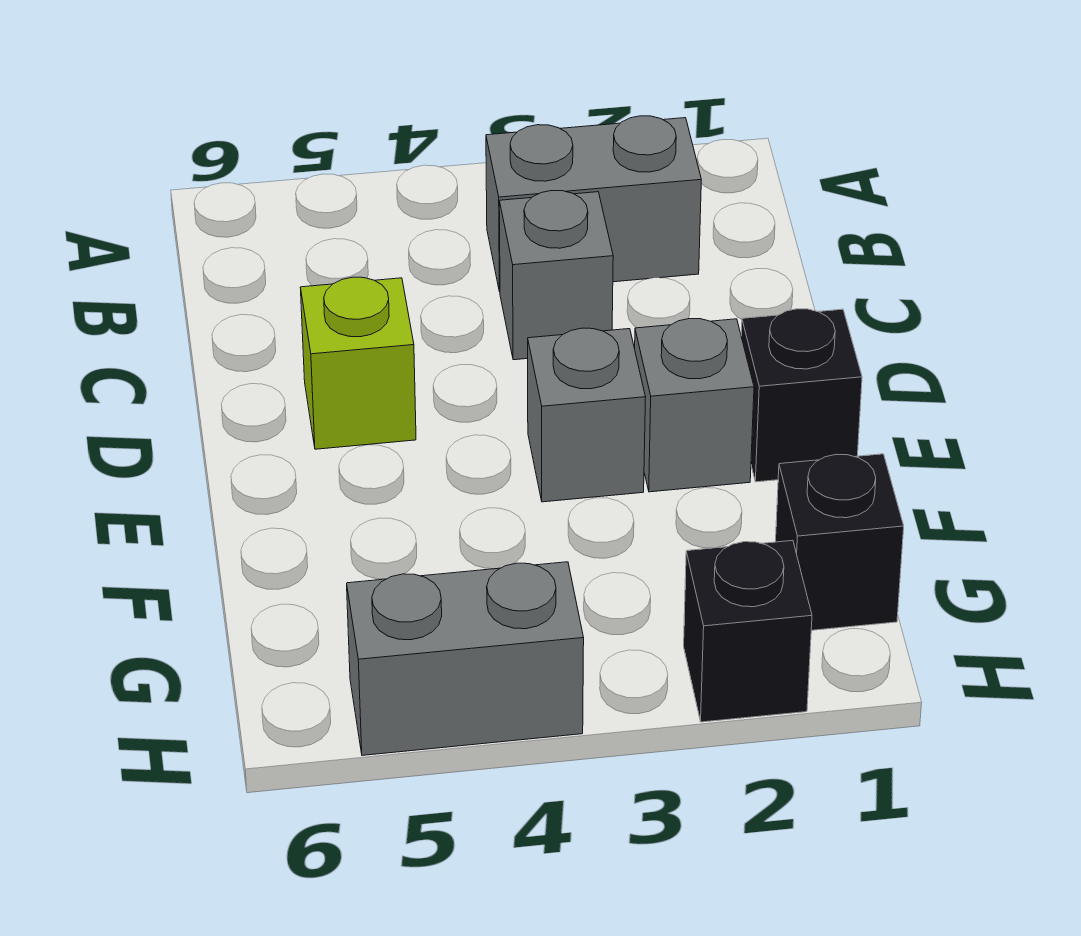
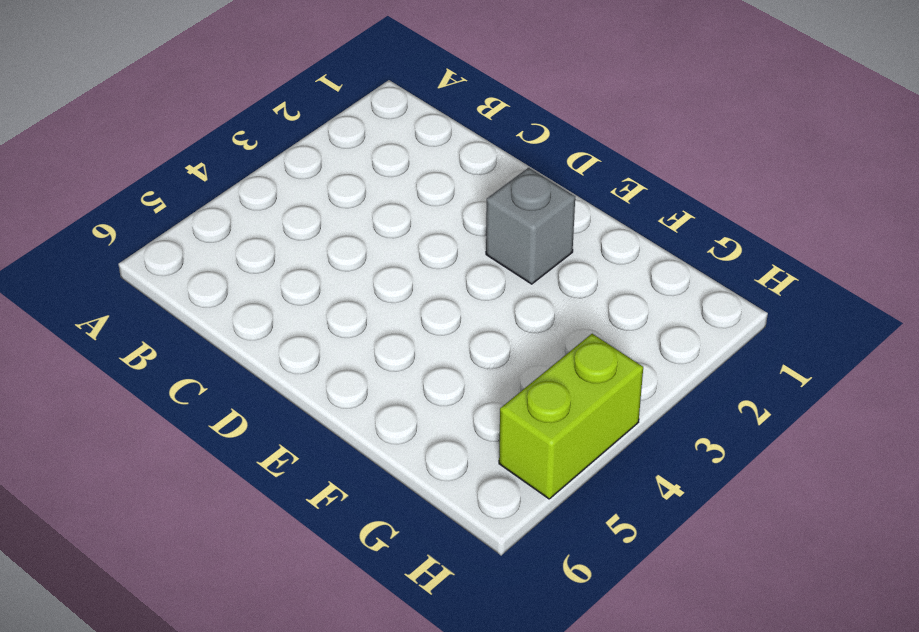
lime 1x2 brick [499,334,643,499] -> grey 1x2 brick [347,562,584,755]
none -> grey 1x2 brick [486,116,701,292]
none -> grey 1x1 brick [499,191,613,360]

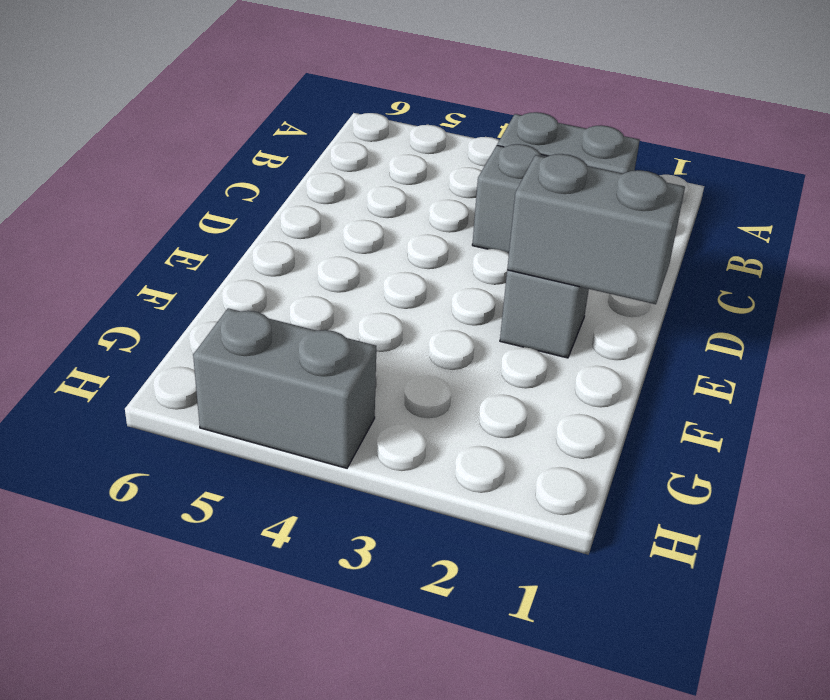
grey 1x2 brick [507,154,685,304] -> none
none -> lime 1x1 brick [300,277,416,449]
none -> black 1x1 brick [741,309,862,482]

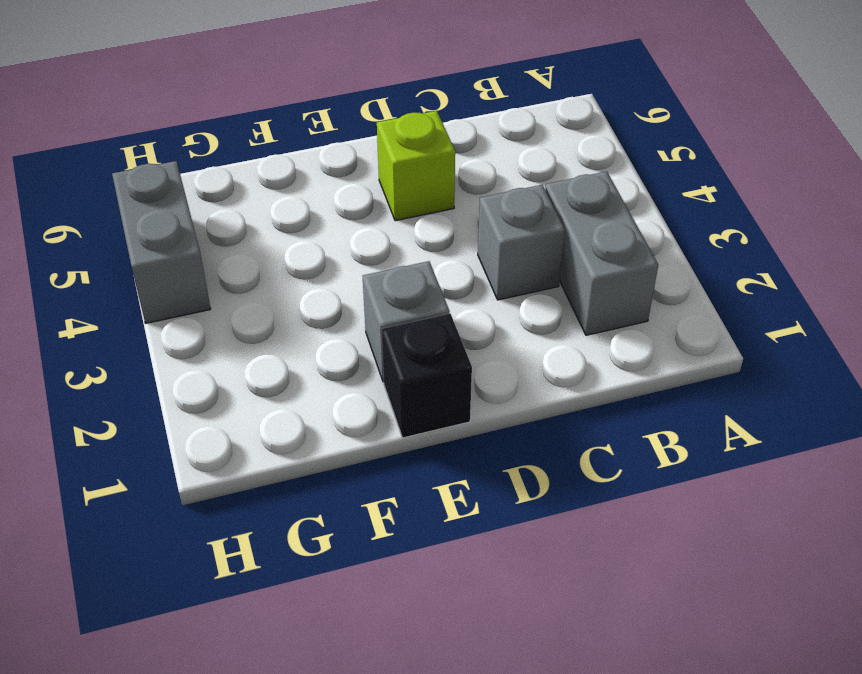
none -> grey 1x1 brick [528,328,646,502]
none -> black 1x1 brick [776,454,904,630]

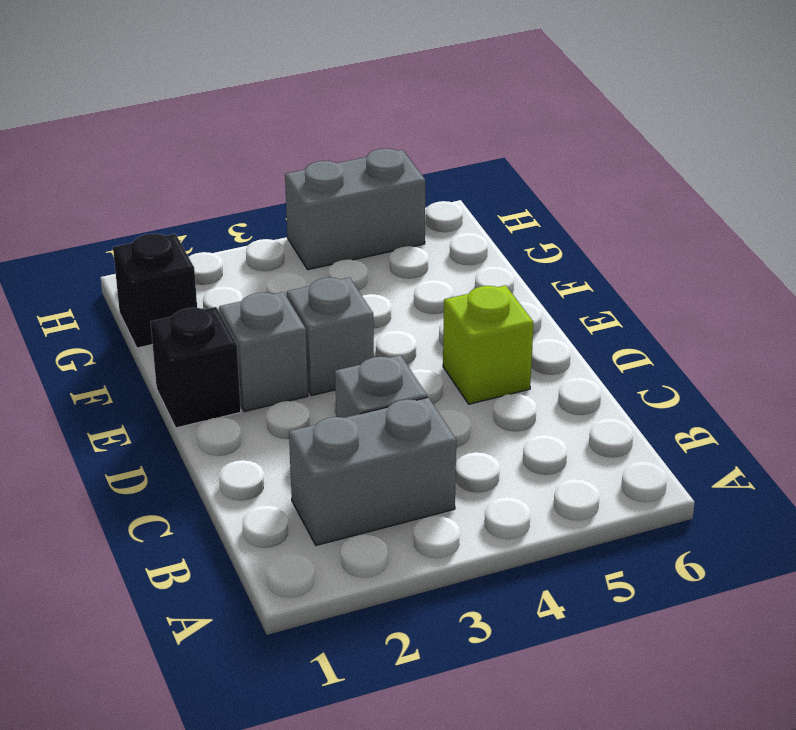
none -> black 1x1 brick [684,540,812,722]

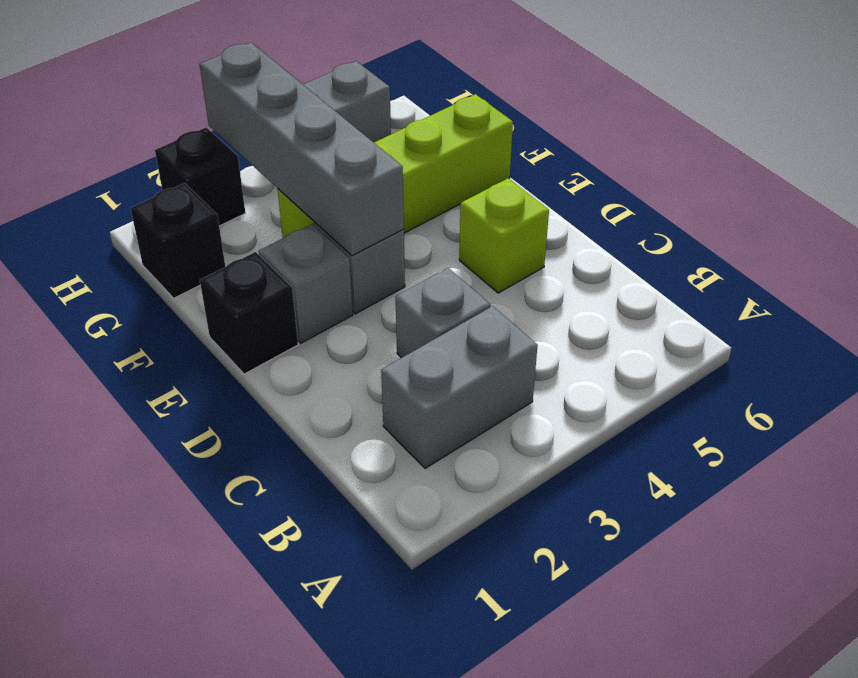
grey 1x4 brick [200,42,404,256] -> none
lime 1x4 brick [278,94,513,238] -> none

